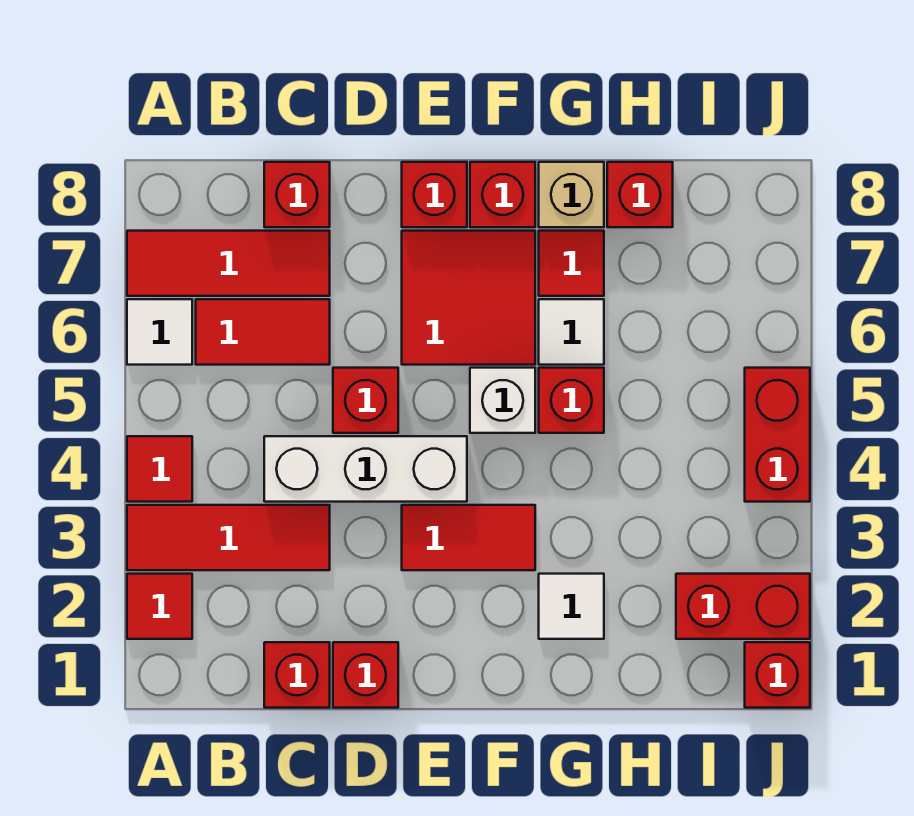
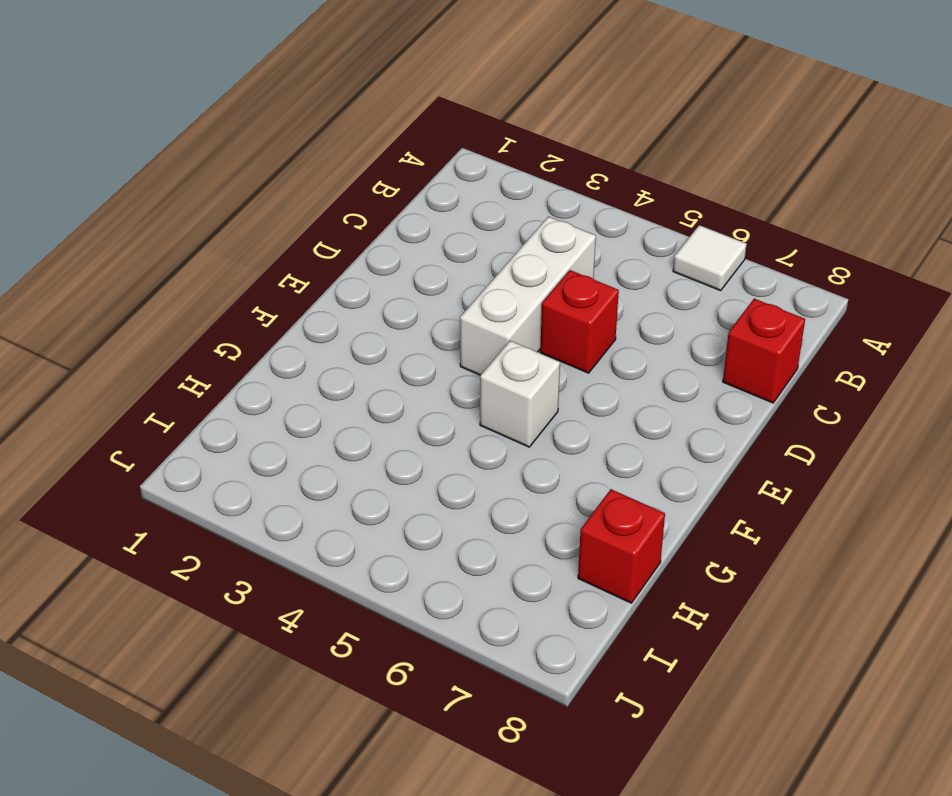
none -> red 1x1 tile [127,574,192,639]
none -> red 1x3 tile [127,505,330,570]
none -> red 1x1 tile [127,436,192,502]

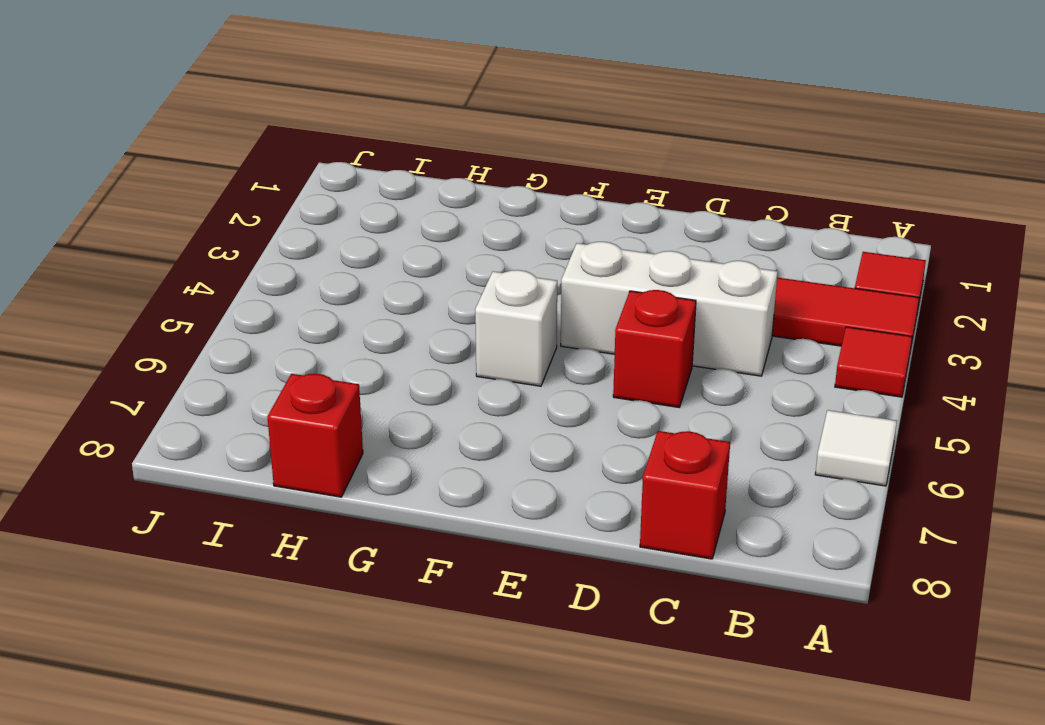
none -> red 1x3 tile [127,231,330,296]
none -> red 1x2 tile [196,299,330,365]
none -> red 1x1 brick [264,642,330,708]

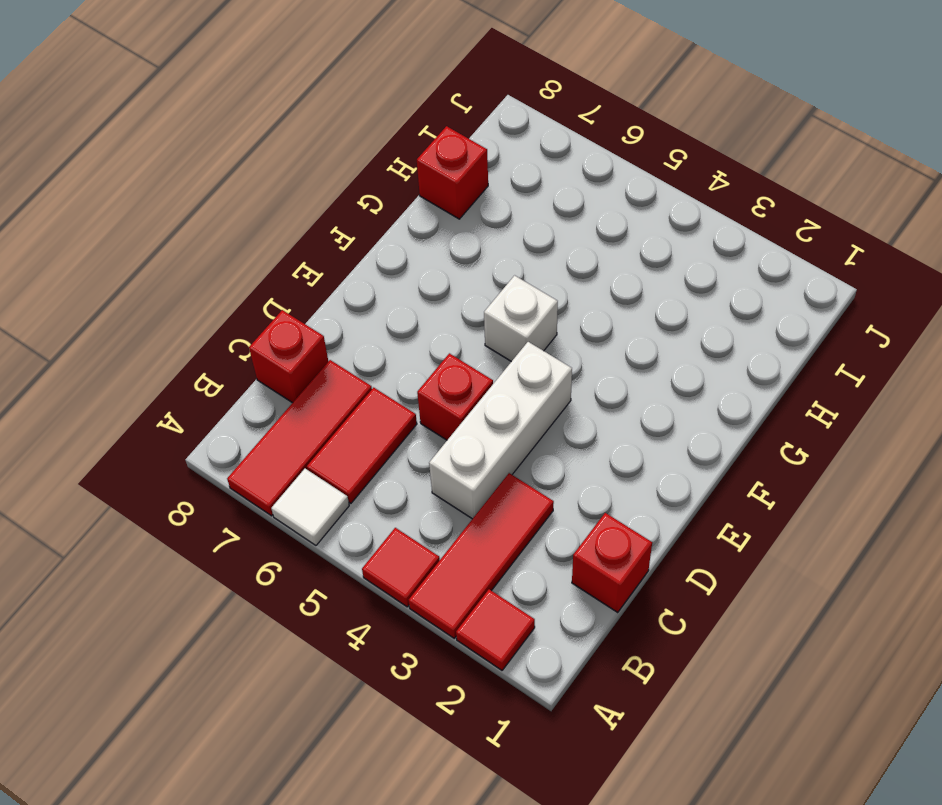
none -> red 1x1 brick [333,642,398,708]
none -> red 1x2 tile [402,505,535,570]
none -> red 2x2 tile [402,231,535,365]

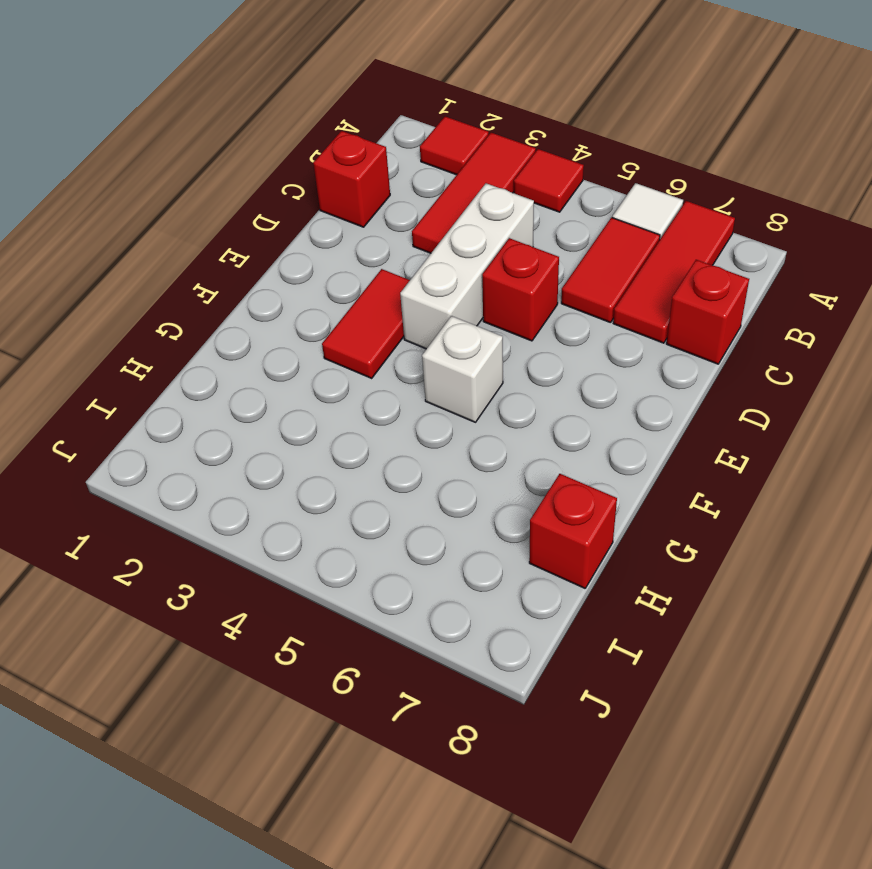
none -> red 1x1 brick [333,642,398,708]
none -> red 2x2 tile [402,231,535,365]
none -> red 1x1 brick [402,162,467,227]

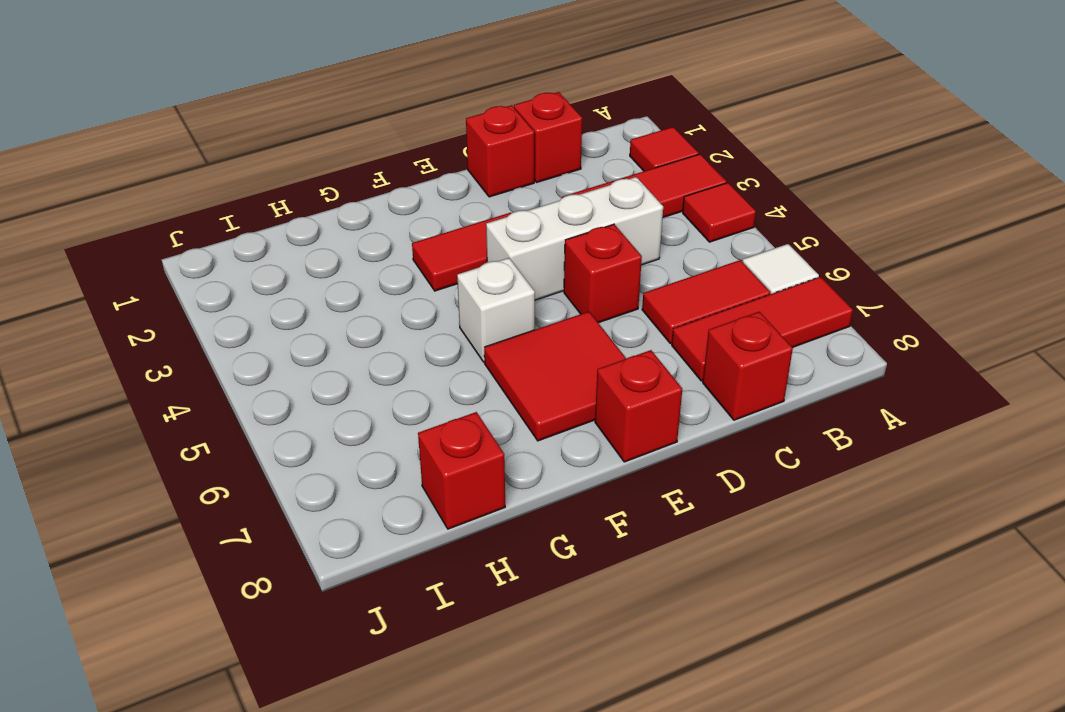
none -> red 1x1 brick [470,162,535,227]
none -> white 1x1 tile [539,574,604,639]
none -> red 1x1 brick [539,368,604,433]

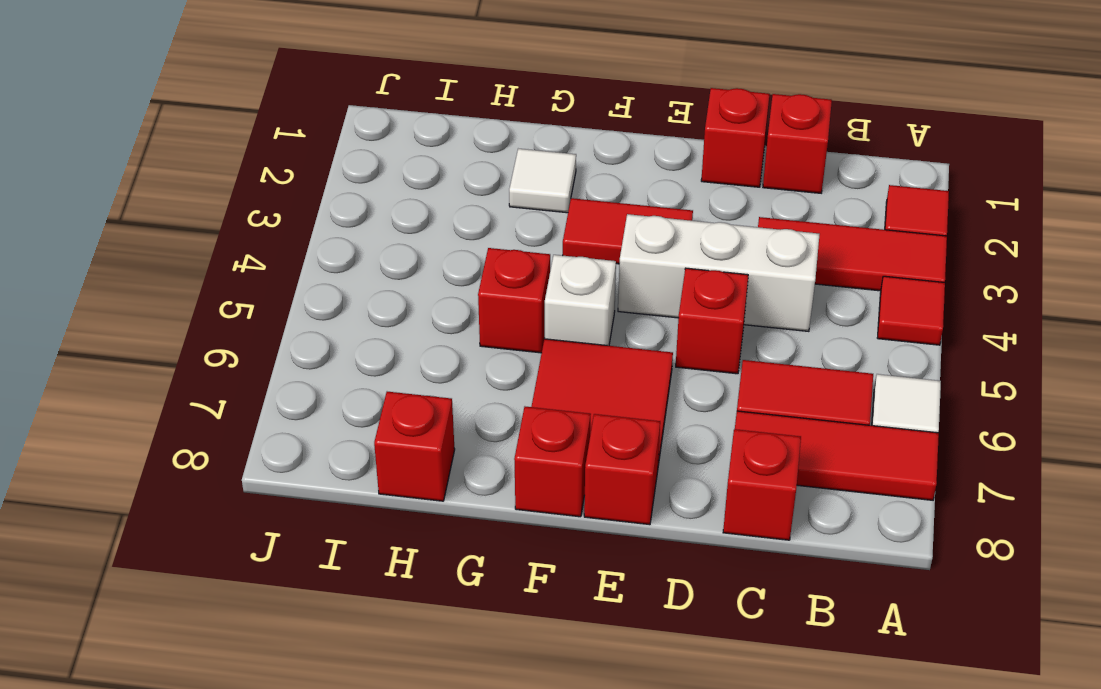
none -> white 1x1 tile [539,299,604,365]
none -> red 1x1 tile [539,231,604,296]
none -> tan 1x1 brick [539,162,604,227]

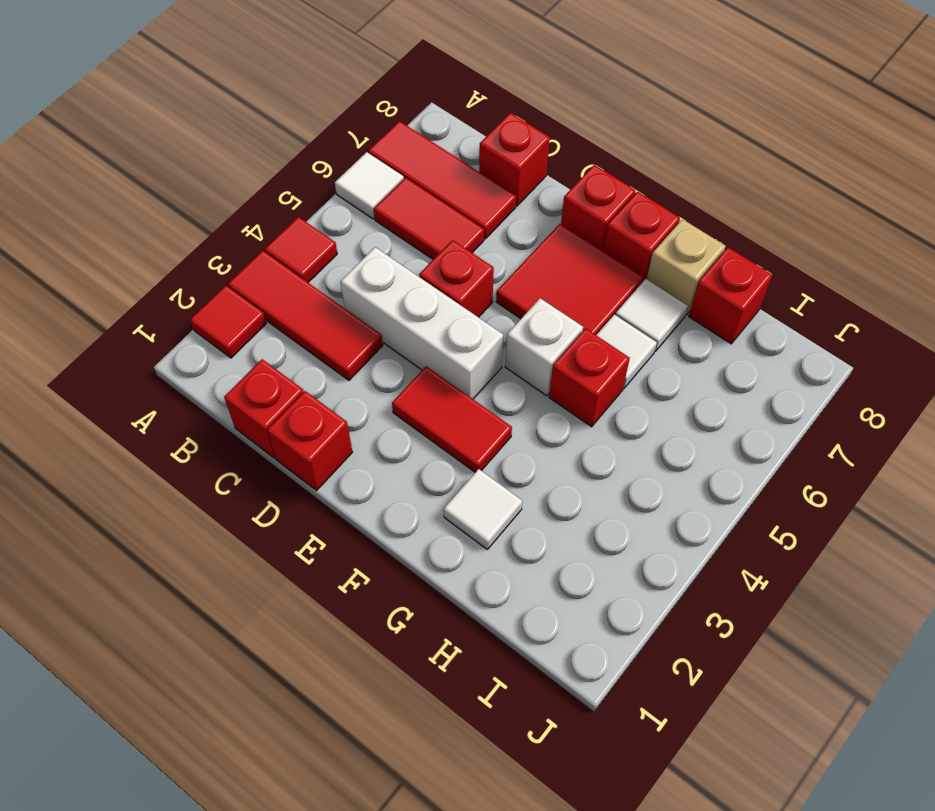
white 1x1 tile [615,279,688,351] -> red 1x1 tile [539,231,604,296]
none -> red 1x2 brick [676,574,810,639]
none -> red 1x1 brick [745,642,810,708]
none -> red 1x2 brick [745,368,810,502]

